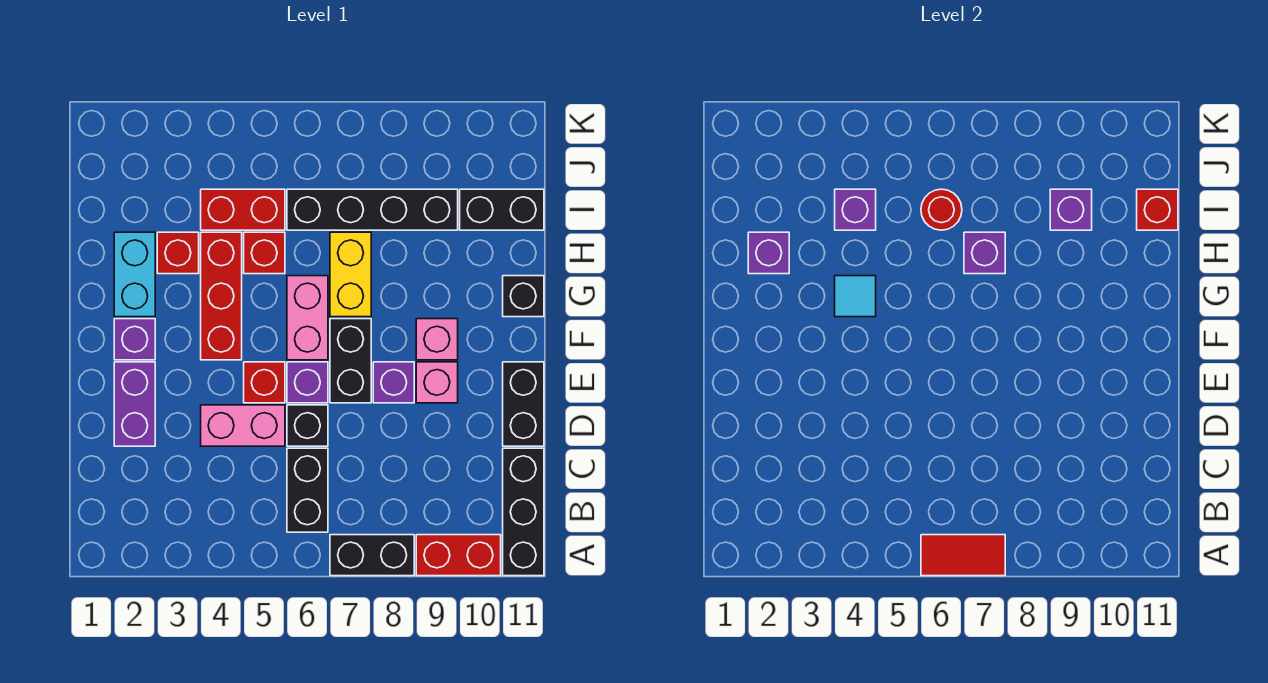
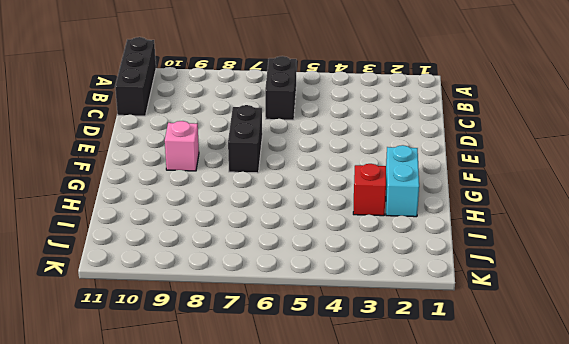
none -> black 1x2 brick [330,535,414,576]
none -> red 1x2 brick [416,535,501,576]
none -> purple 1x2 brick [114,362,155,446]
none -> pink 1x2 brick [201,405,285,446]

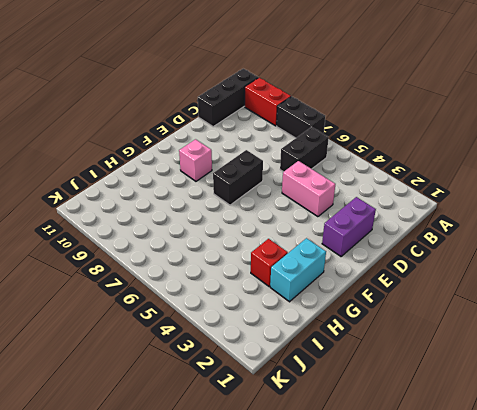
none -> black 1x1 brick [287,405,328,446]
none -> black 1x2 brick [503,362,544,446]
none -> red 1x1 brick [244,362,285,403]
none -> purple 1x1 brick [287,362,328,403]

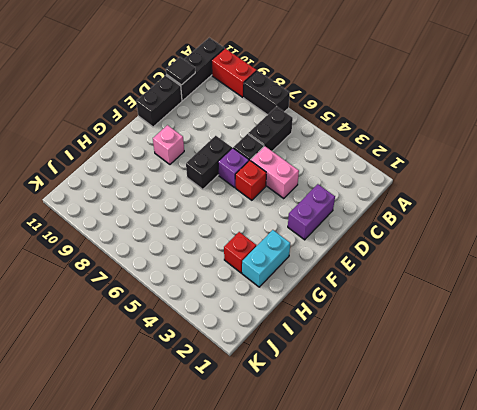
black 1x1 tile [166,57,195,85] -> none
none -> purple 1x1 brick [373,362,414,403]
none -> pink 1x1 brick [416,362,458,403]
none -> purple 1x1 brick [114,319,155,360]
none -> red 1x3 brick [201,232,242,360]

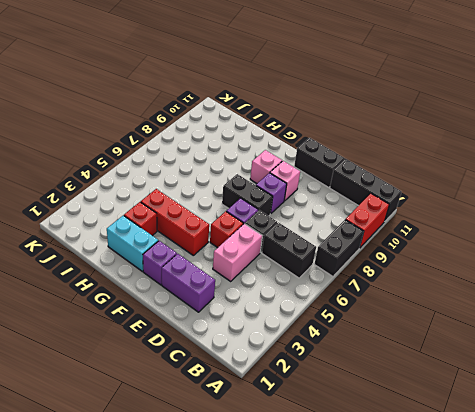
none -> pink 1x2 brick [287,276,328,360]
none -> yellow 1x2 brick [330,232,371,317]
none -> black 1x1 brick [503,276,544,317]
none -> red 1x1 brick [244,232,285,274]

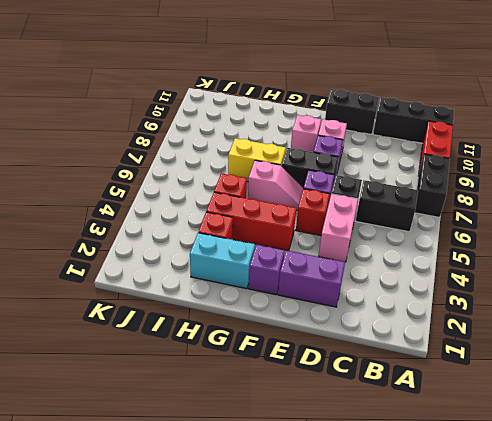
pink 1x2 slope [248,160,303,210] -> pink 1x2 brick [287,276,328,360]
none -> black 1x1 brick [503,276,544,317]
none -> red 1x2 brick [201,189,285,230]
none -> black 1x4 brick [287,189,458,230]
none -> black 1x2 brick [460,189,544,230]

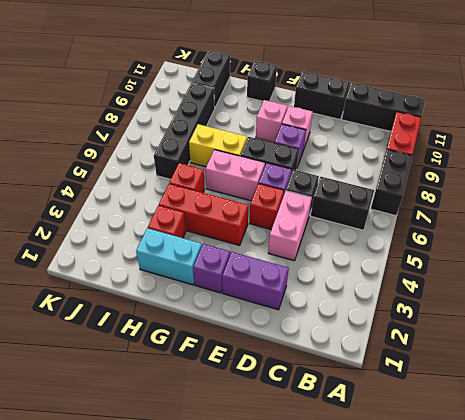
none -> red 1x2 brick [201,189,285,230]
none -> red 1x2 tile [921,535,1005,576]
none -> cyan 1x1 tile [835,276,876,317]
none -> purple 1x1 brick [748,232,789,274]

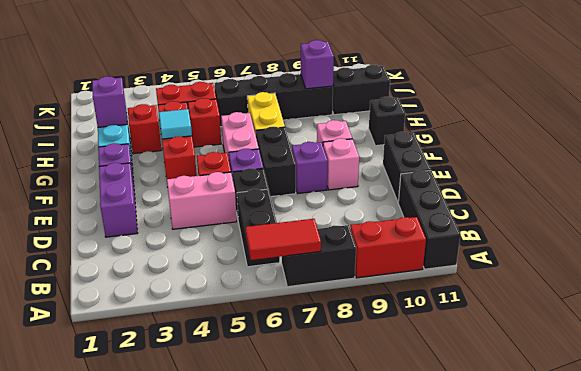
none -> purple 1x1 brick [964,232,1005,274]
none -> purple 1x1 brick [835,189,876,230]
none -> red 1x1 round brick [921,189,962,230]
none -> red 1x1 brick [1137,189,1178,230]

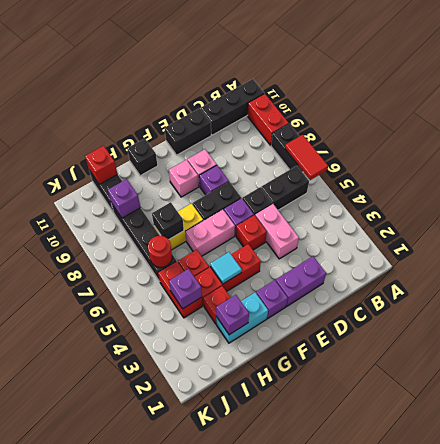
black 1x1 brick [152,202,184,240] -> purple 1x1 brick [964,232,1005,274]

